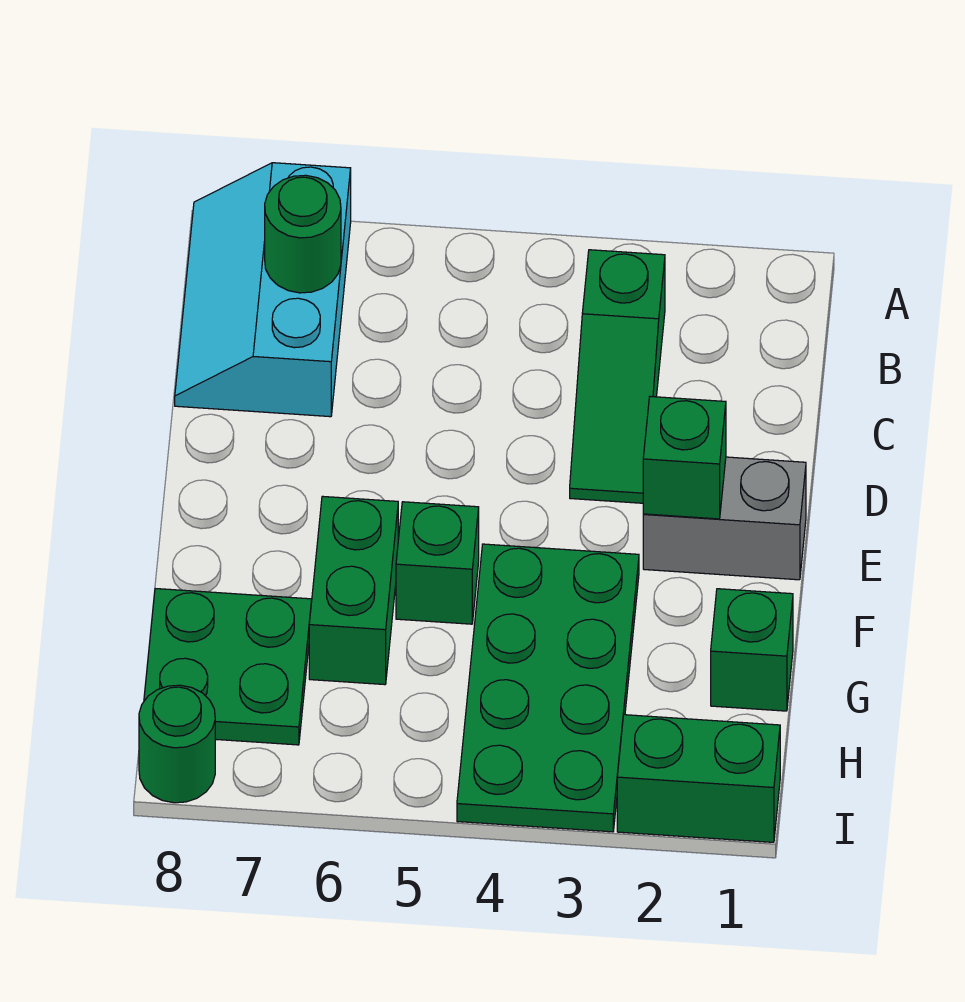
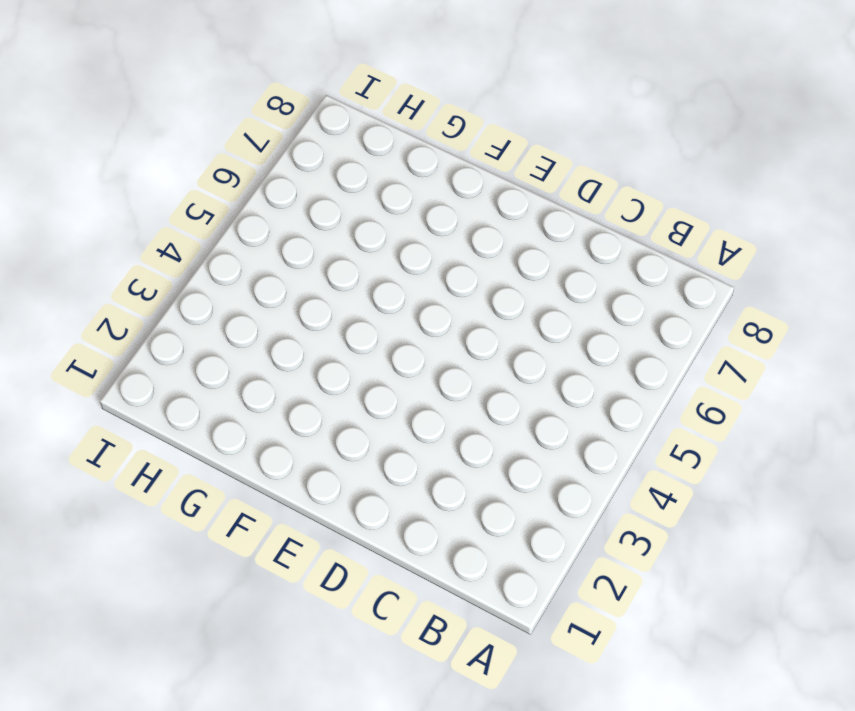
none -> cyan 2x3 slope [175,163,351,417]
none -> green 1x3 slope [570,250,665,503]
none -> grey 1x2 brick [643,457,806,580]

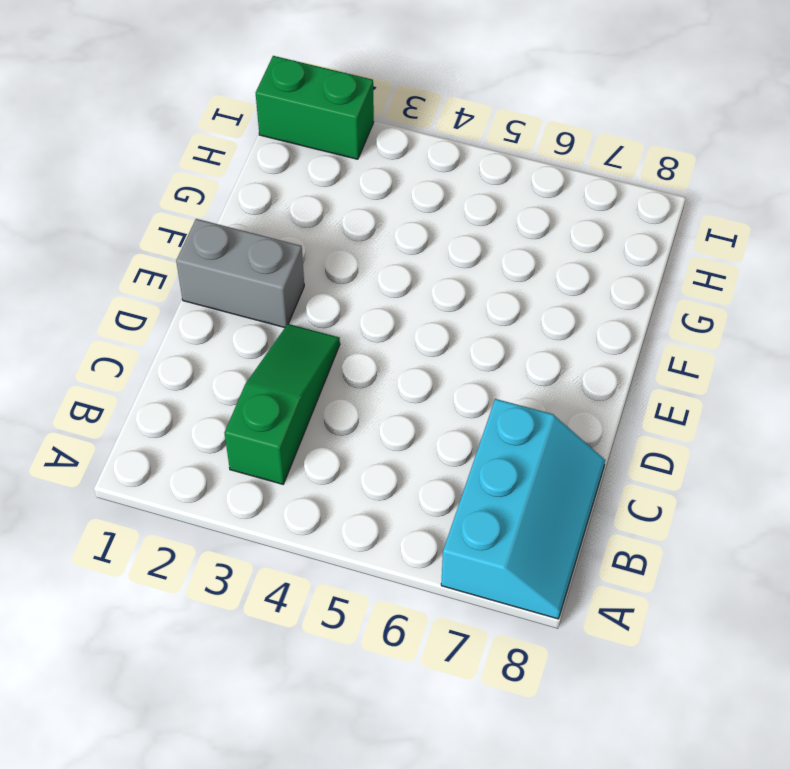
none -> green 2x4 plate [457,544,639,832]
none -> green 1x1 brick [396,502,479,624]
none -> green 1x2 brick [309,496,398,685]

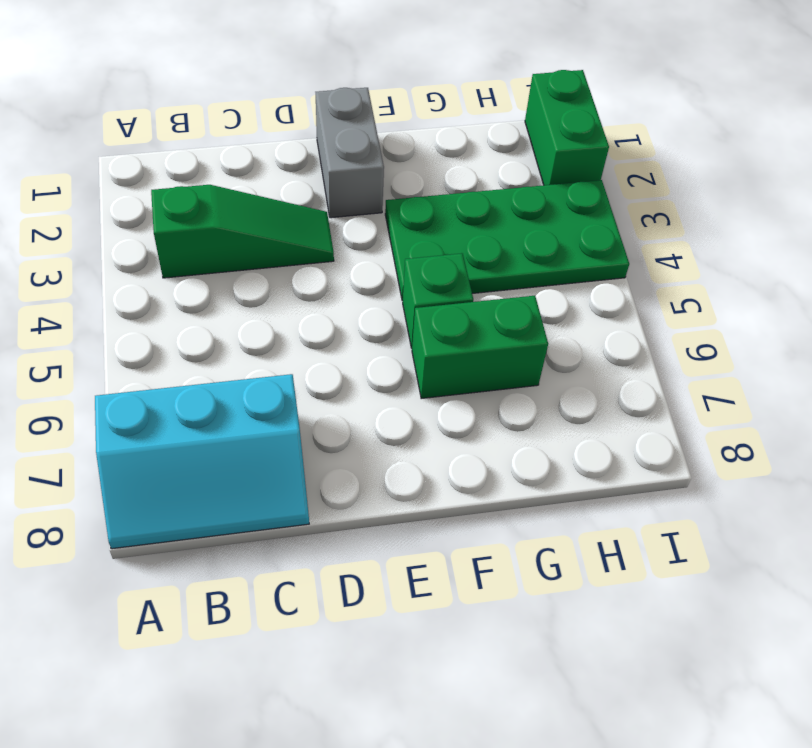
none -> green 1x1 brick [711,589,793,711]
none -> green 2x2 plate [144,589,312,745]
none -> green 1x1 round brick [139,685,215,803]

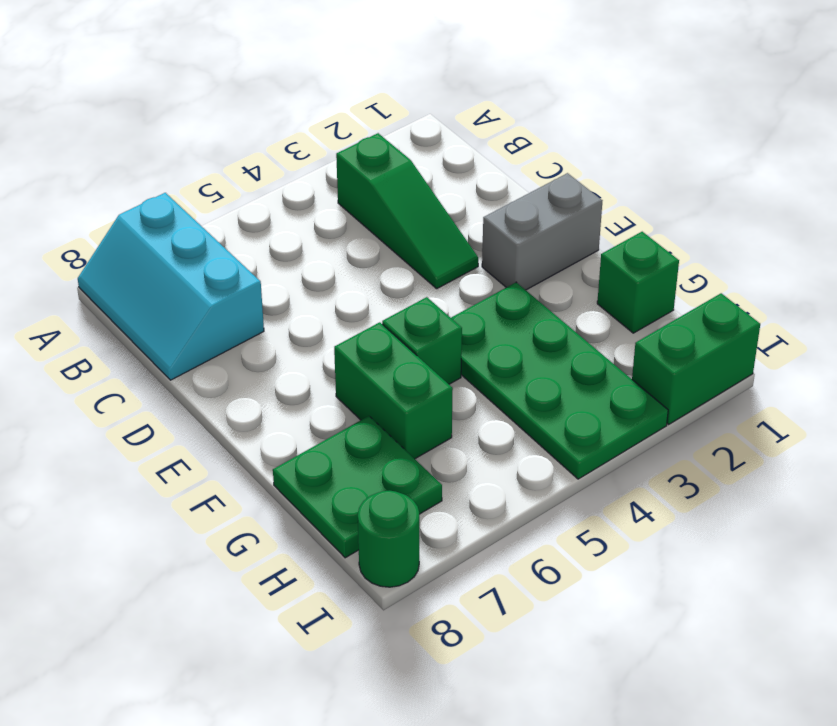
none -> green 1x1 round brick [265,175,341,293]
none -> green 1x1 brick [643,397,726,519]

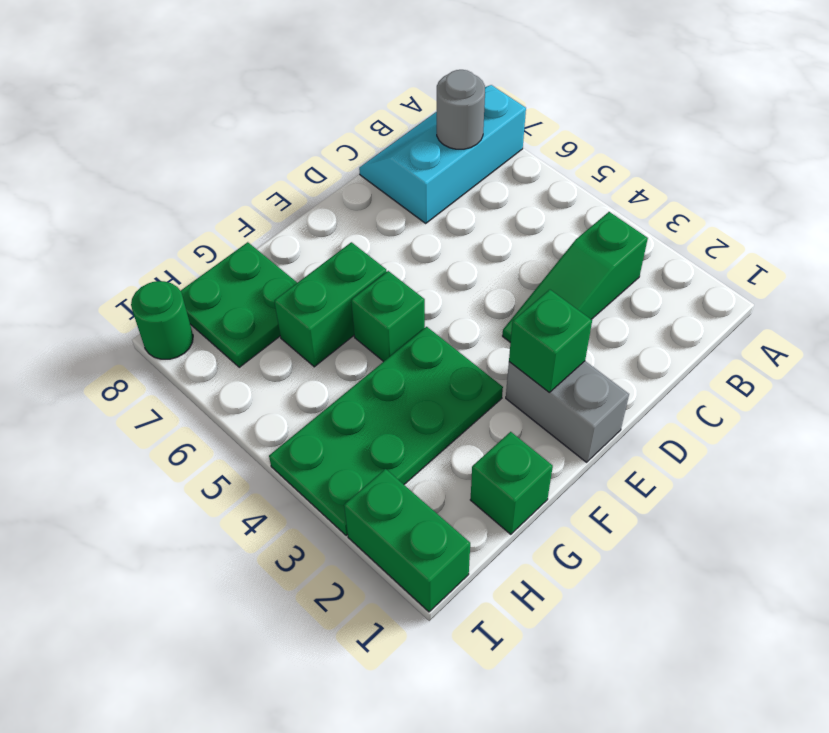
grey 1x1 round brick [437,70,485,149] -> green 1x1 round brick [265,175,341,293]

